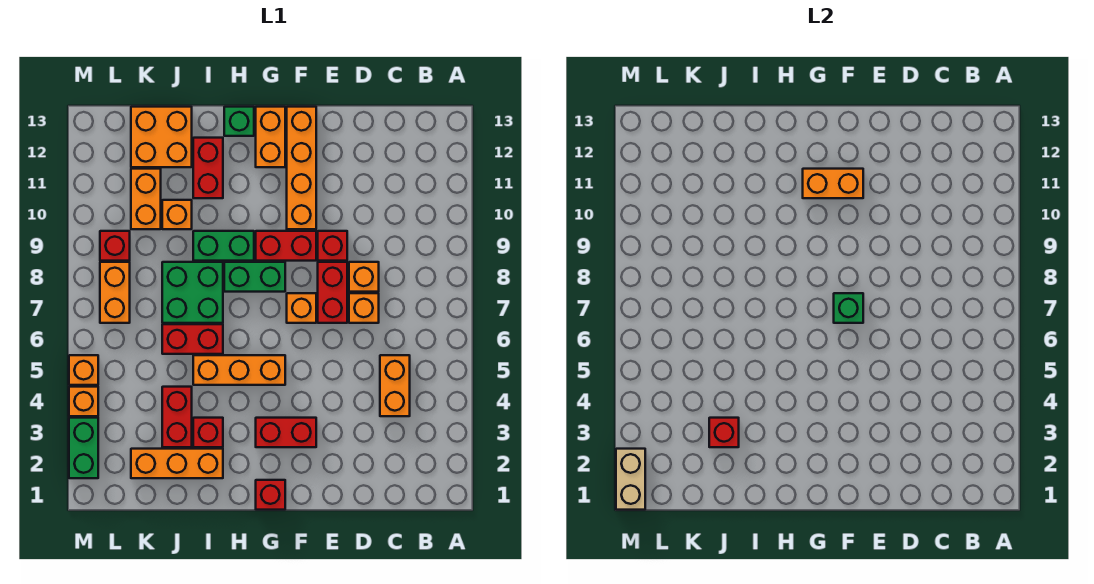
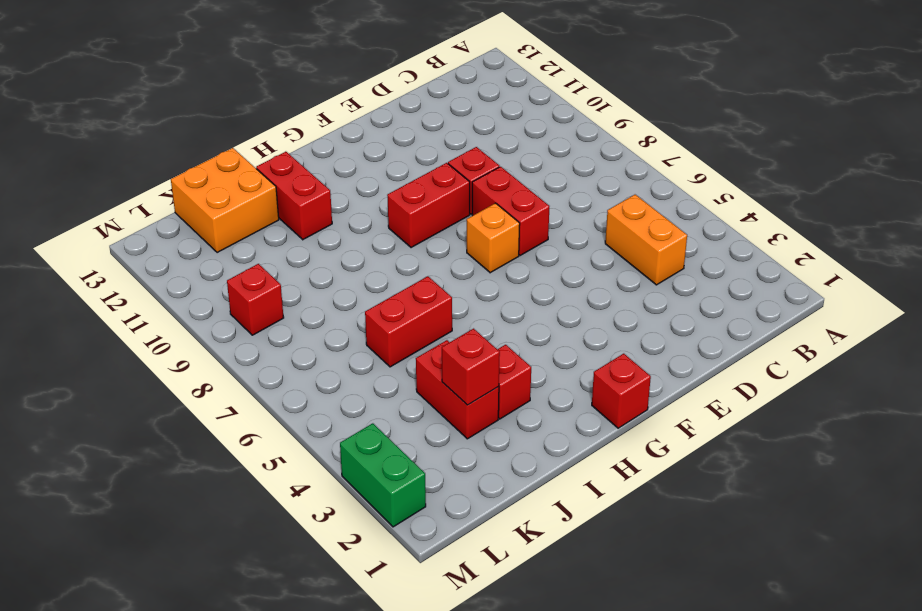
none -> orange 1x1 brick [349,293,379,323]
none -> orange 1x1 brick [349,262,379,292]
none -> red 1x2 brick [256,418,316,447]
none -> orange 1x4 brick [287,107,316,229]

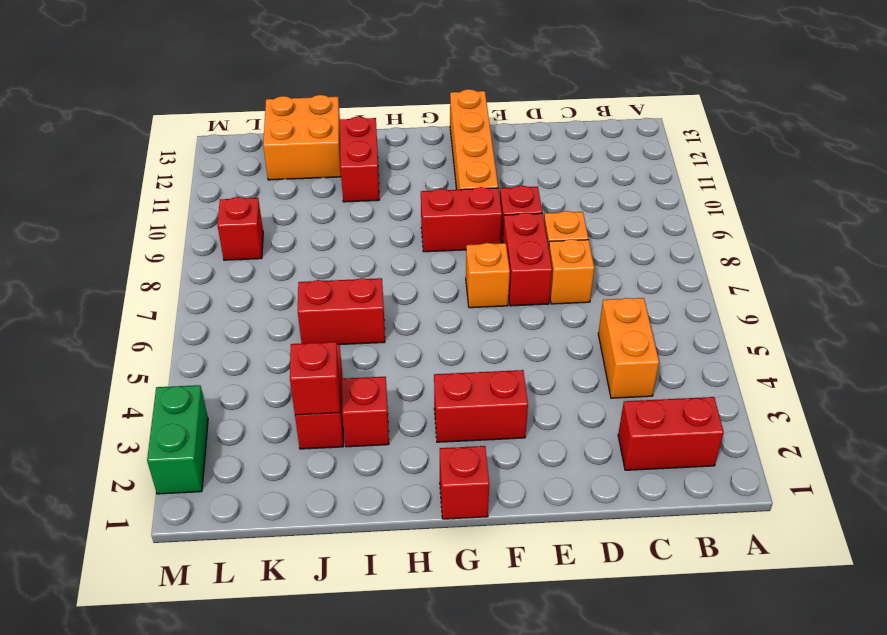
red 1x2 brick [618,397,724,470] -> none
none -> orange 1x3 brick [193,355,285,385]
none -> green 1x2 brick [224,262,285,292]
none -> orange 1x2 brick [256,107,285,167]
none -> green 1x2 brick [193,231,254,261]

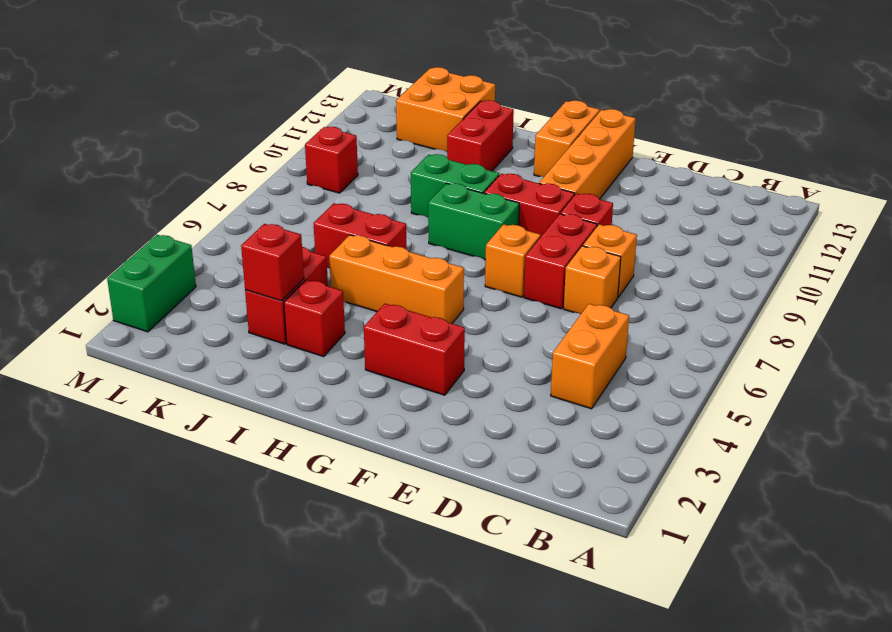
none -> red 1x1 brick [256,480,285,510]
none -> green 1x1 brick [224,107,254,136]
none -> orange 1x3 brick [131,449,223,478]
none -> green 2x2 brick [162,262,223,323]

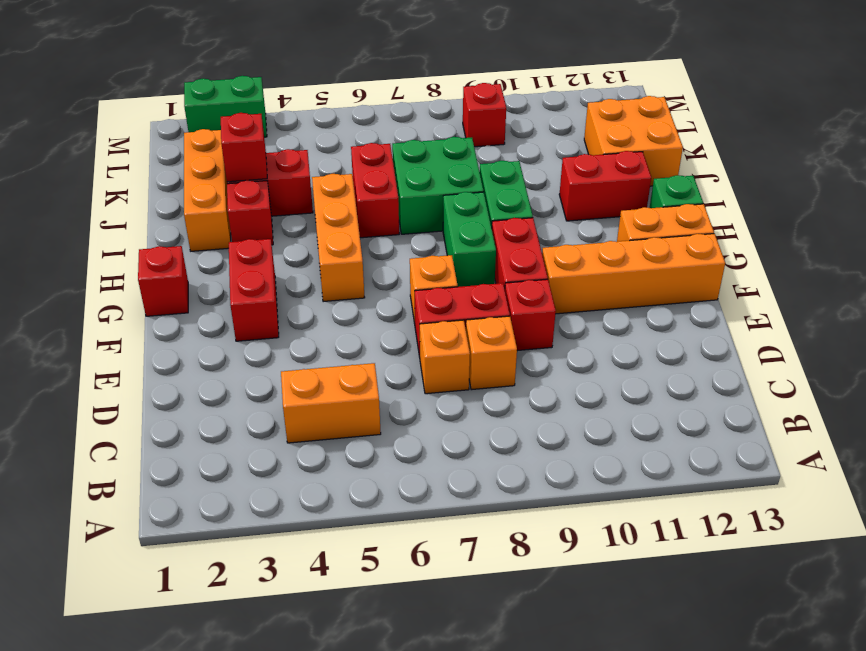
none -> orange 1x1 brick [162,200,192,229]
none -> orange 1x2 brick [131,169,161,229]
none -> orange 1x2 brick [100,262,130,323]
none -> orange 1x1 brick [69,387,98,416]

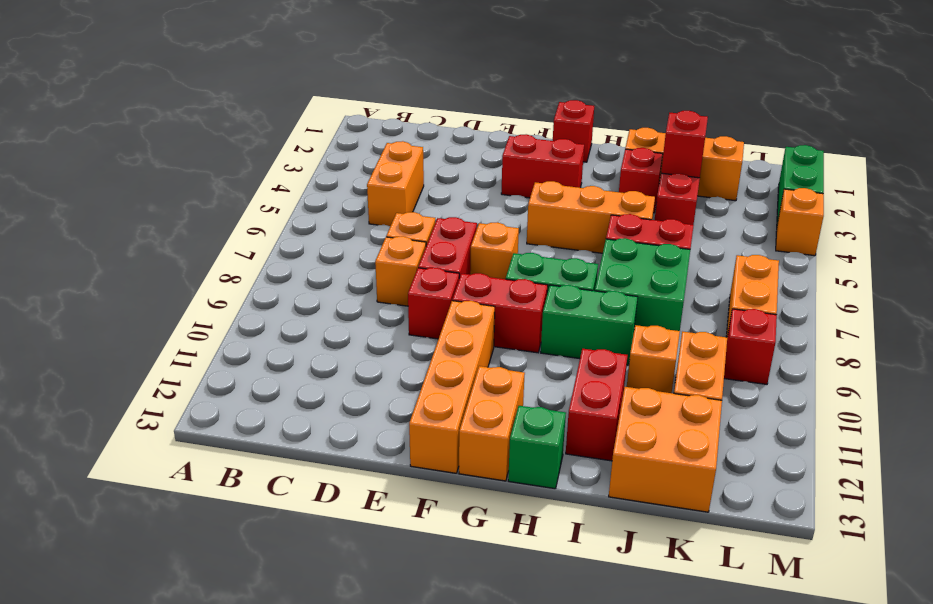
none -> orange 1x1 brick [69,355,98,385]
none -> green 1x1 brick [834,293,863,323]
none -> orange 1x2 brick [803,169,863,198]
none -> tan 1x2 brick [616,449,645,510]

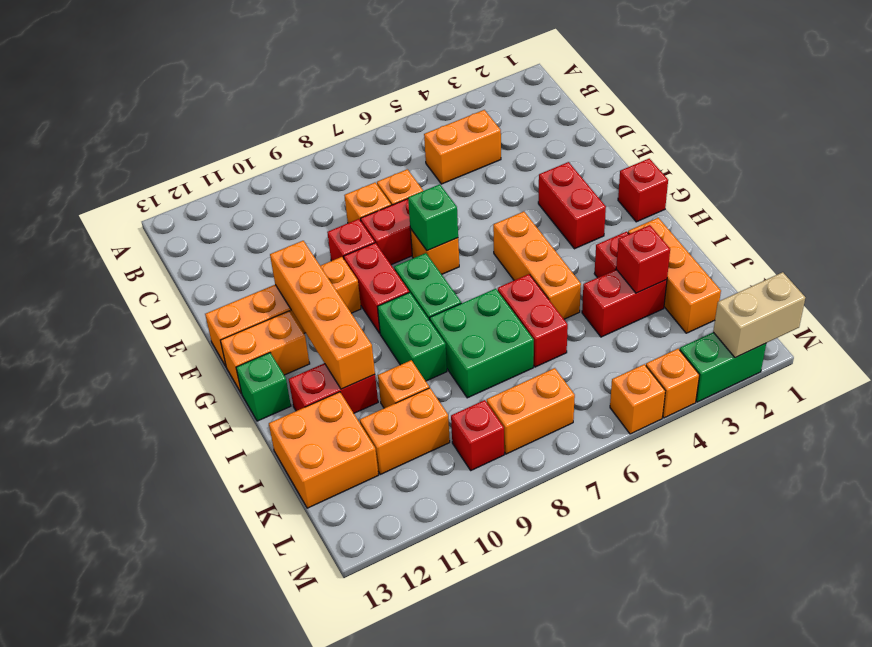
orange 1x4 brick [270,241,375,389] -> orange 1x2 brick [803,169,863,198]

